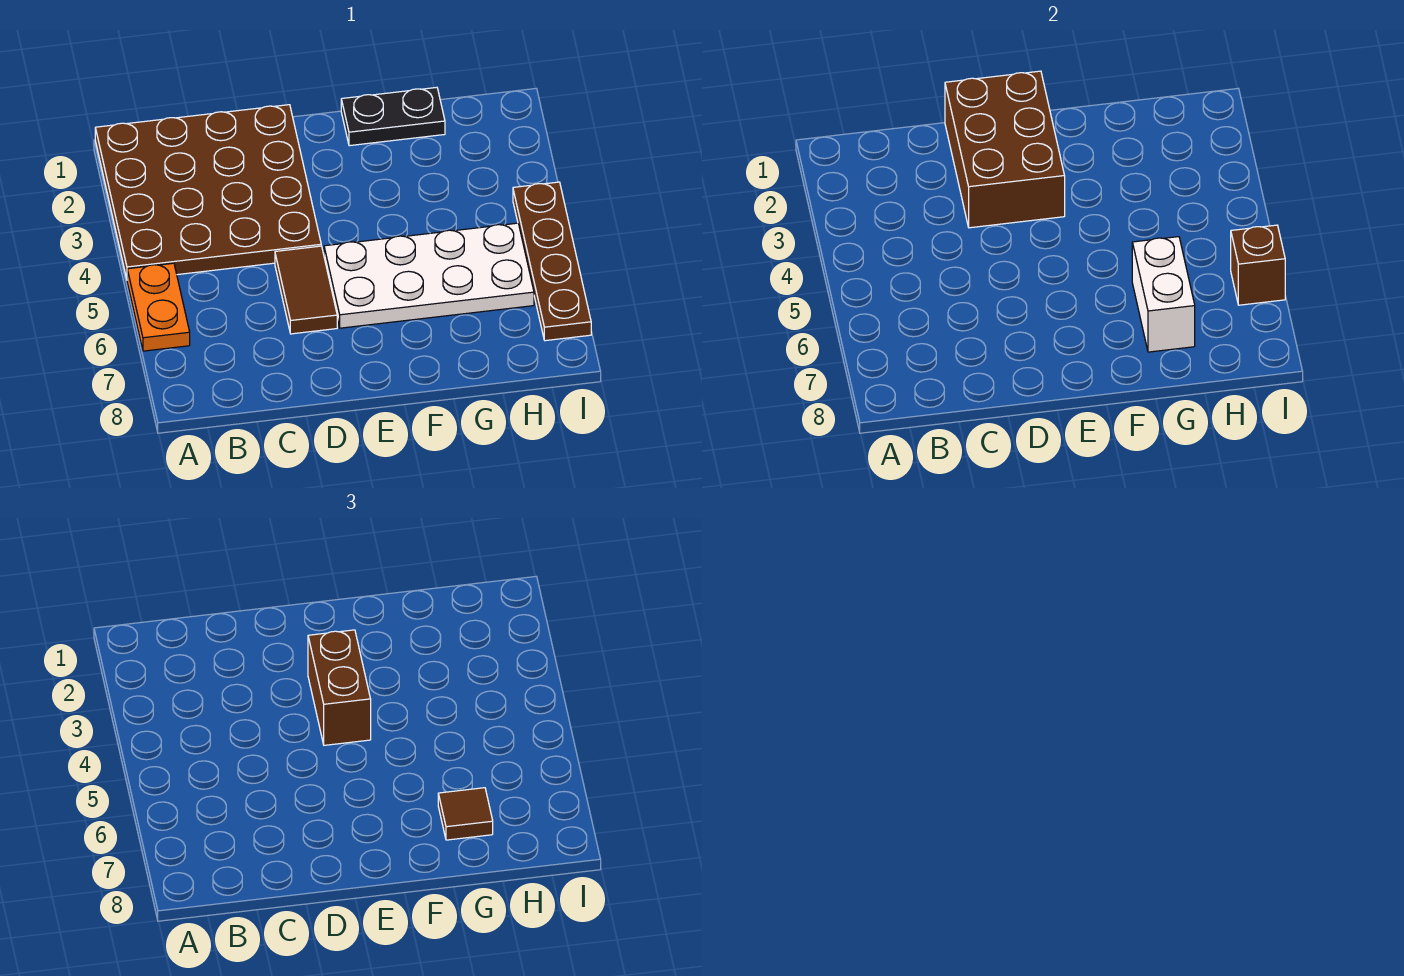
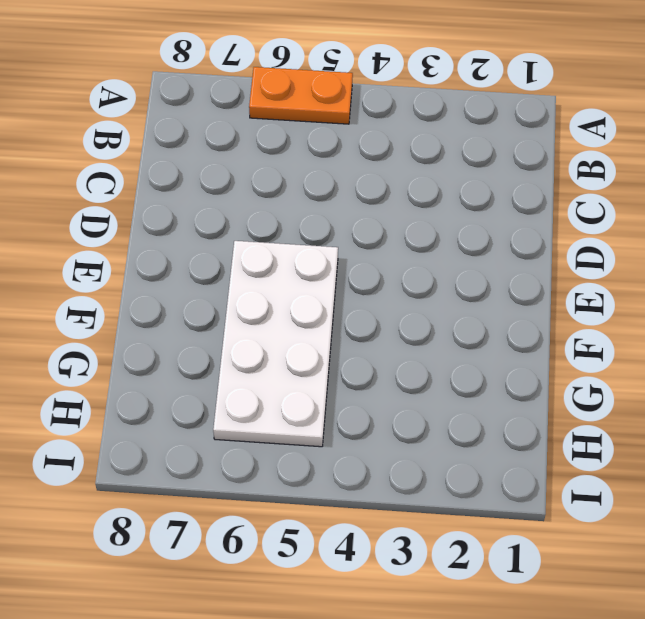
none -> brown 4x4 plate [95,105,321,279]
none -> brown 1x2 tile [275,246,337,334]

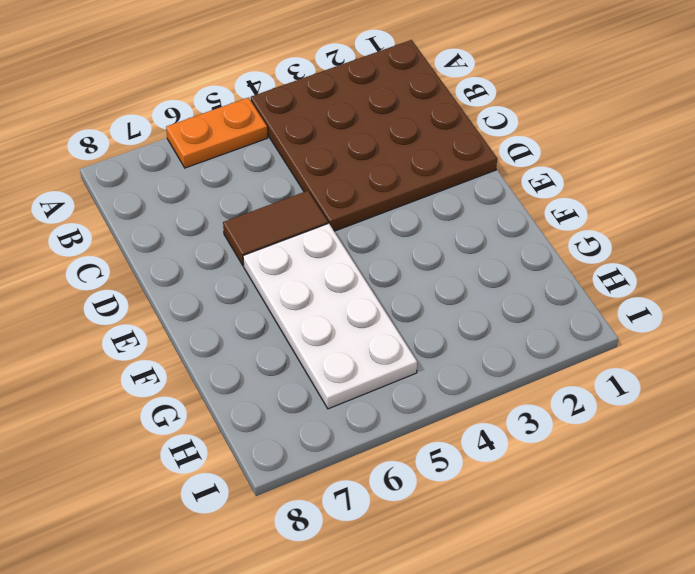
none -> black 1x2 plate [341,87,445,146]
none -> brown 1x4 plate [513,182,591,341]

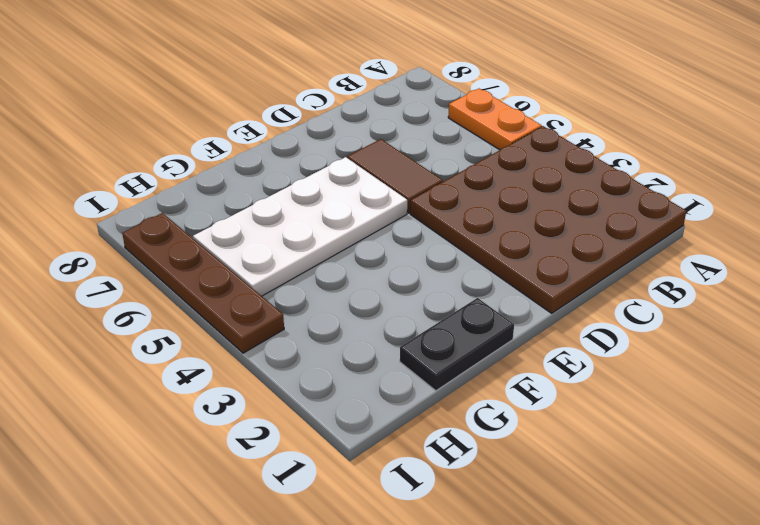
none -> brown 2x3 brick [945,71,1065,228]
none -> white 1x2 brick [1132,237,1195,352]

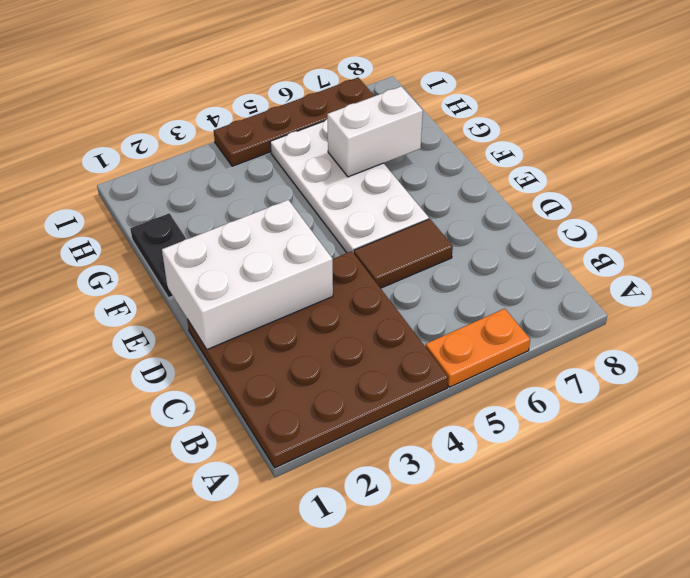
white 2x3 brick [162,200,333,349] -> brown 2x3 brick [945,71,1065,228]
none -> brown 1x1 brick [1231,225,1285,305]
none -> brown 1x2 brick [308,630,371,745]

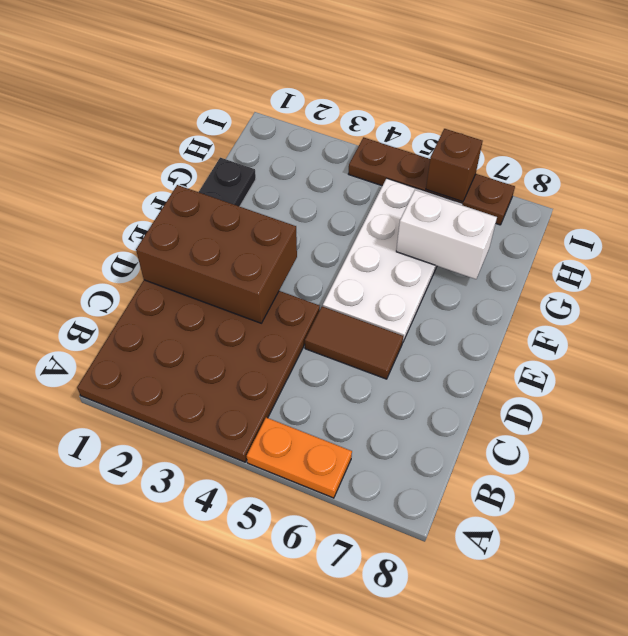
none -> brown 1x2 brick [308,630,371,745]
none -> brown 1x1 tile [438,788,493,840]

